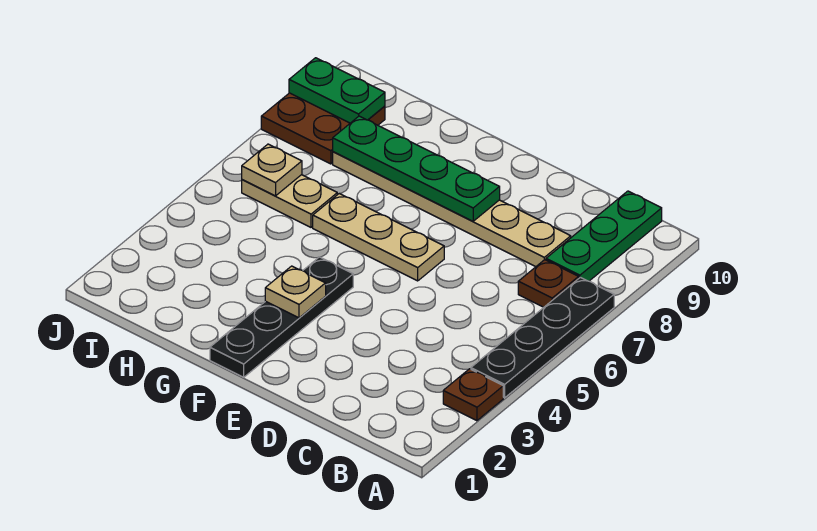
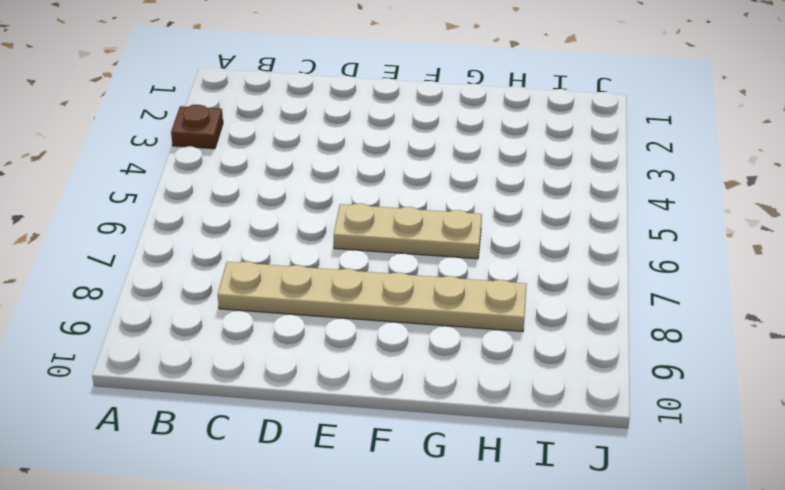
none -> black 1x4 plate [471,277,614,398]
none -> brown 1x1 plate [518,260,579,307]
none -> green 1x3 plate [546,191,662,281]

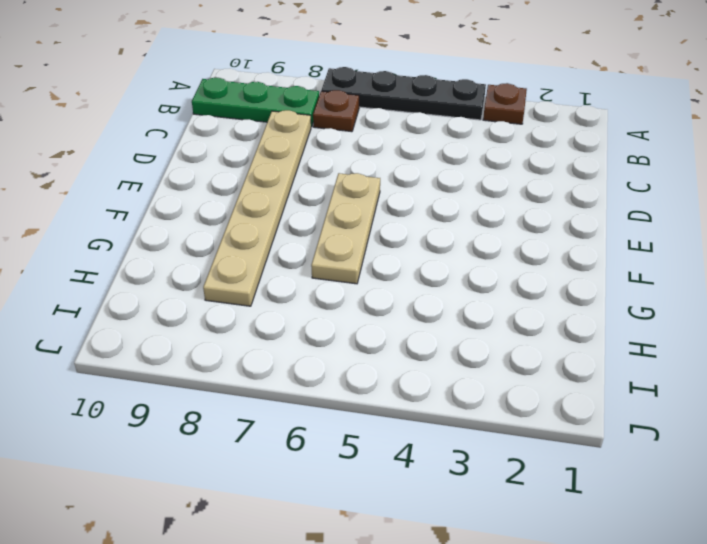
none -> black 1x4 plate [210,257,353,377]
none -> tan 1x2 plate [242,175,337,227]
none -> brown 2x2 plate [261,93,385,164]

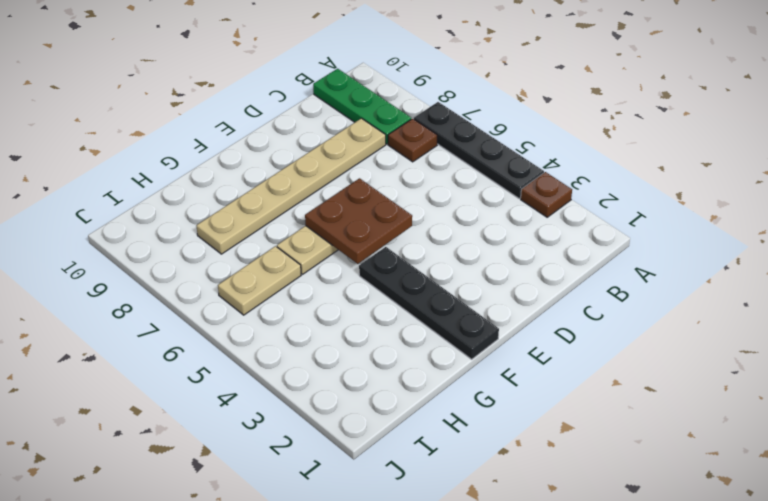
brown 2x2 plate [305,178,412,264] -> brown 2x2 plate moved to [261,93,385,164]
none -> green 1x4 plate [333,116,500,221]
none -> tan 1x1 plate [265,266,326,318]
none -> tan 1x1 plate [242,144,302,196]

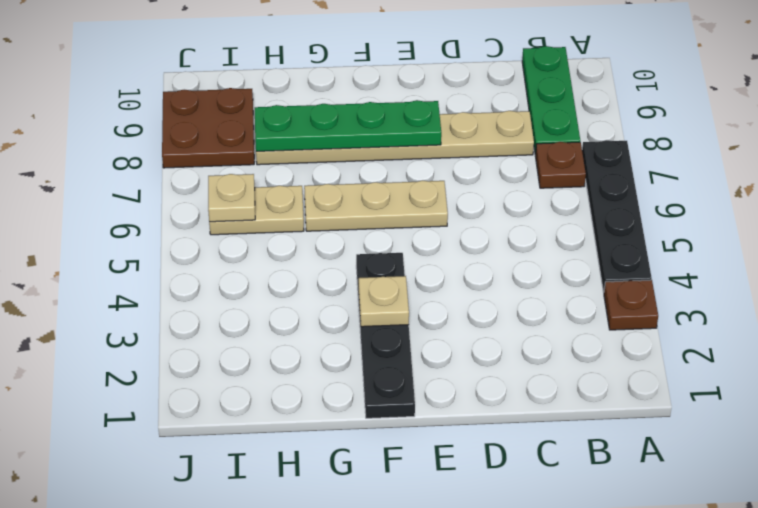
none -> green 1x2 plate [289,58,385,123]

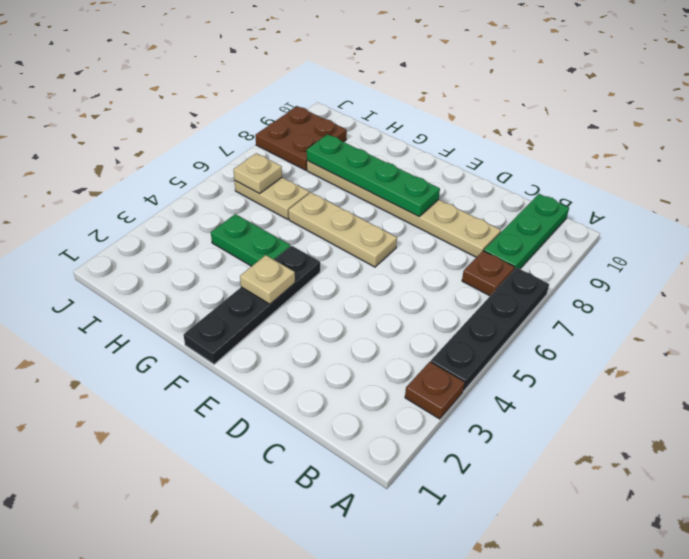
green 1x2 plate [211,214,290,266] -> green 1x2 plate moved to [289,58,385,123]

